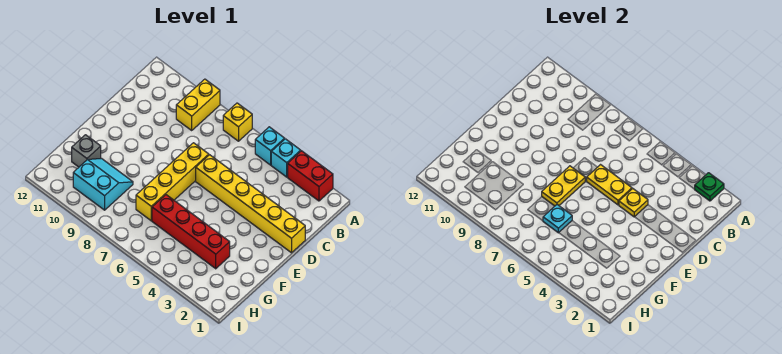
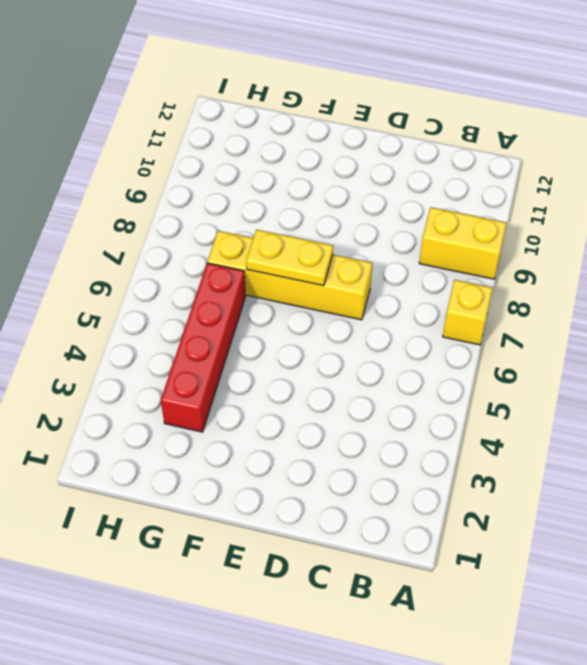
none -> red 1x2 brick [288,151,333,201]
none -> cyan 1x1 brick [271,139,301,177]
none -> cyan 1x1 brick [255,127,285,165]

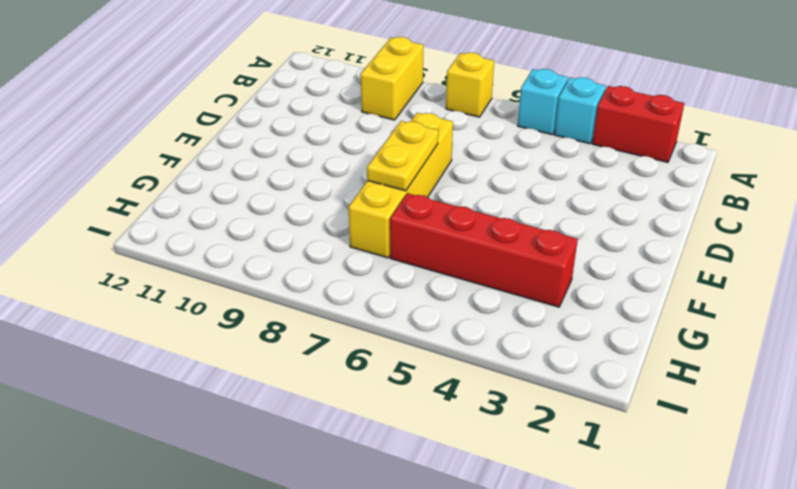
none -> yellow 1x6 brick [196,155,305,253]
none -> cyan 2x2 slope [73,158,133,210]
none -> grey 1x1 brick [72,135,101,167]

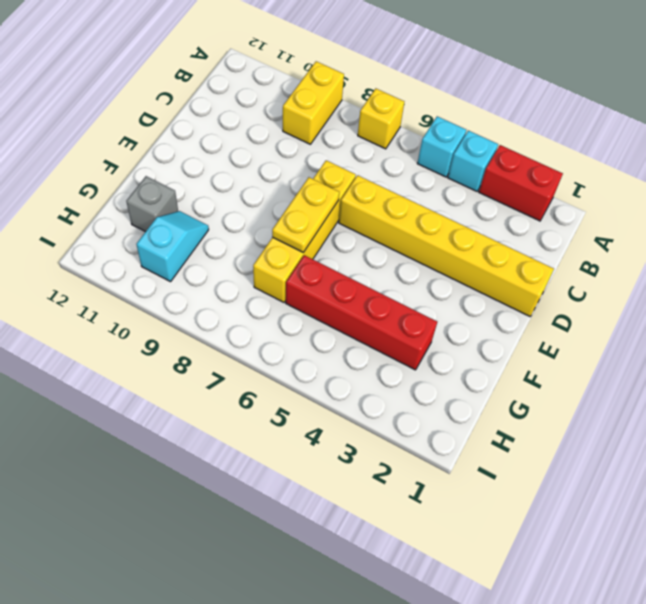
cyan 1x2 slope [136,211,209,282] -> cyan 2x2 slope [73,158,133,210]
none -> green 1x1 plate [695,173,724,201]
none -> yellow 1x1 plate [619,189,648,217]
none -> yellow 1x2 plate [587,165,632,205]

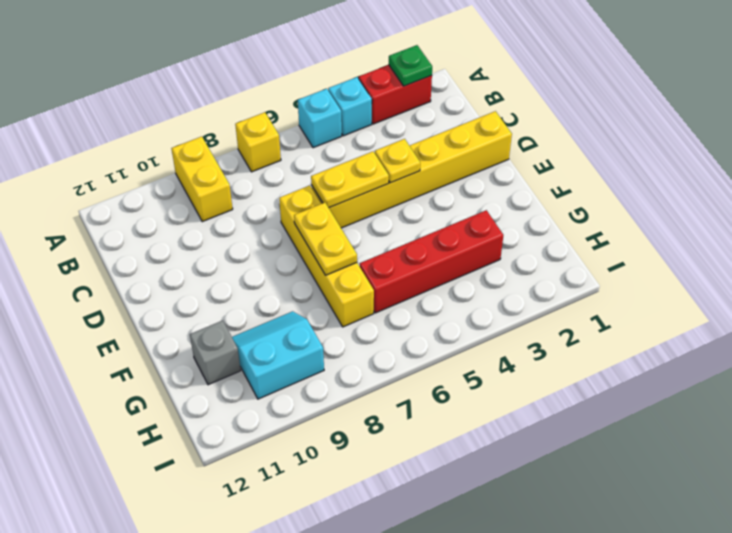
none -> cyan 1x1 plate [543,205,572,233]

